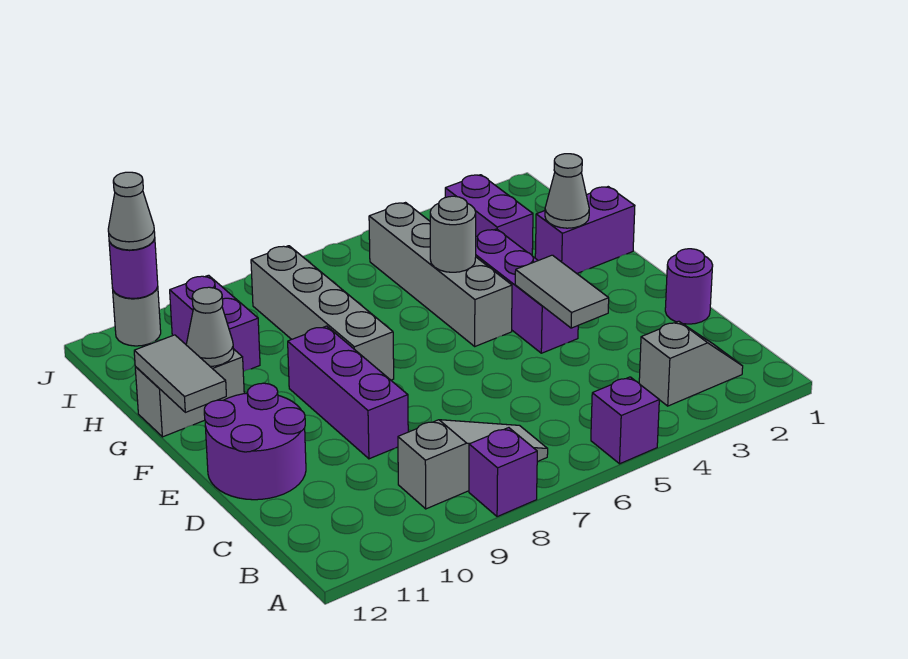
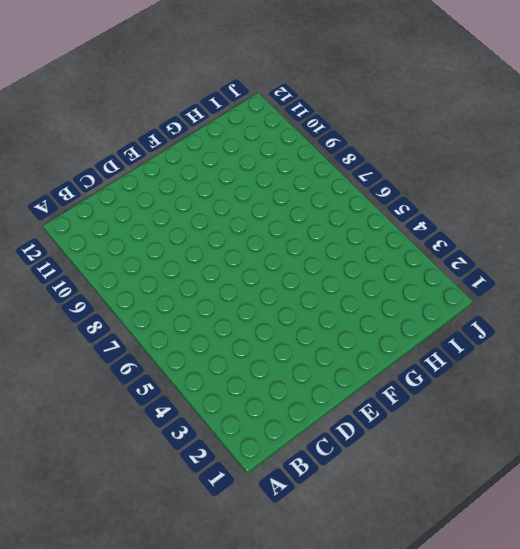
none -> purple 1x1 brick [591,377,659,464]
none -> purple 1x1 brick [469,428,537,517]
none -> grey 1x2 slope [639,321,743,406]

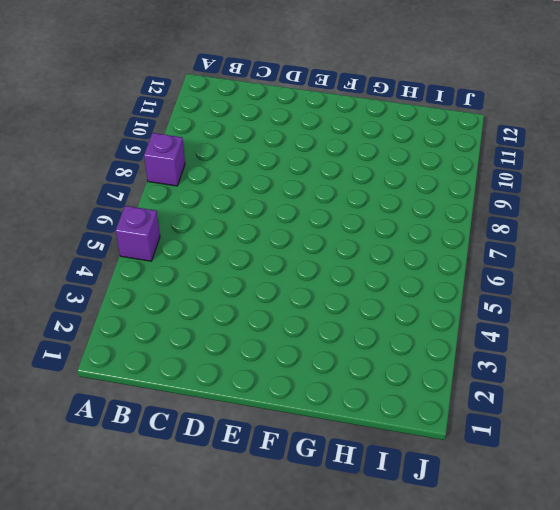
none -> grey 1x2 slope [639,321,743,406]
none -> grey 1x3 slope [398,420,548,509]
none -> purple 1x1 round brick [665,249,713,324]

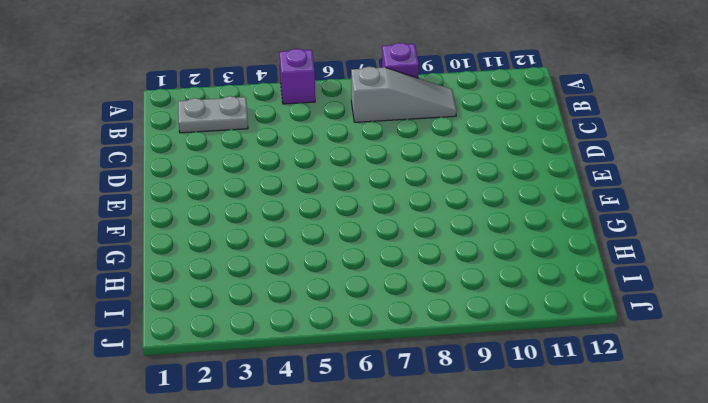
grey 1x2 plate [178,96,248,133] -> grey 1x2 slope [639,321,743,406]
grey 1x3 slope [351,67,457,122] -> grey 1x3 slope turned to [398,420,548,509]
none -> purple 1x1 round brick [665,249,713,324]
none -> purple 1x3 brick [288,326,408,459]
none -> purple 2x2 round brick [204,383,306,500]

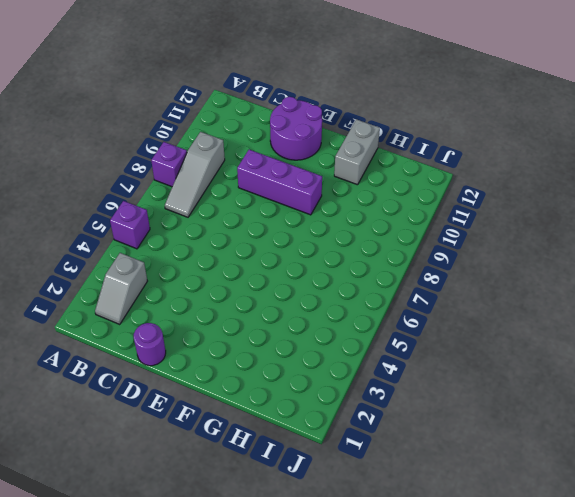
none -> purple 1x3 brick [476,229,578,353]
none -> grey 1x4 brick [369,203,512,346]
none -> grey 1x4 brick [251,246,394,380]

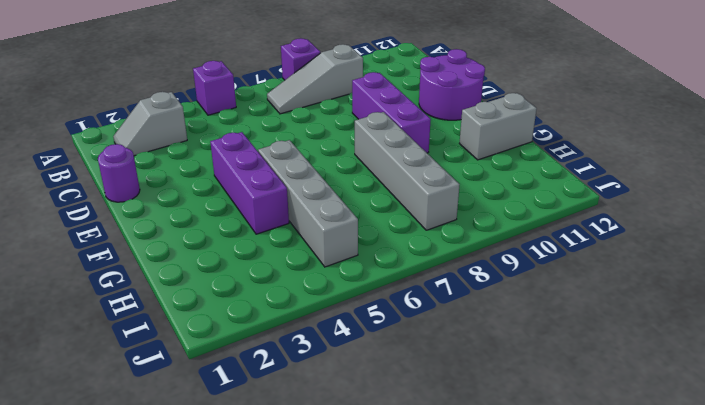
none -> purple 1x2 brick [535,187,635,273]
none -> purple 1x2 brick [445,175,533,255]
none -> purple 1x2 brick [170,275,260,372]

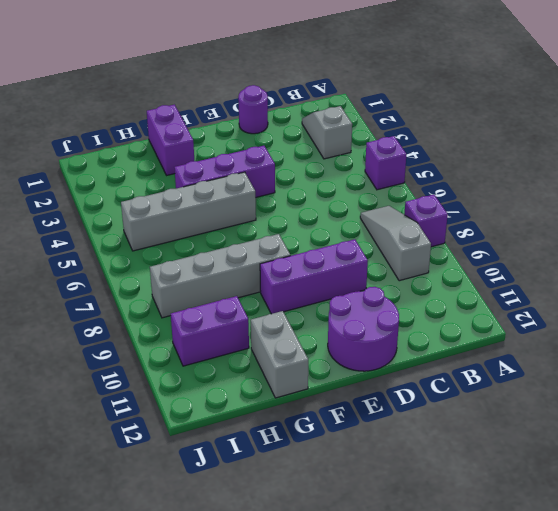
none -> purple 1x2 brick [445,175,533,255]
none -> grey 1x1 round brick [113,287,161,346]
none -> grey 1x2 tile [515,255,609,328]

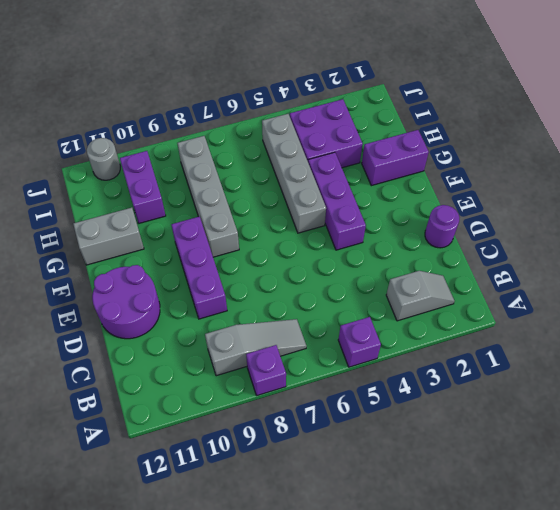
purple 2x2 brick [289,99,363,168] -> purple 1x2 brick [445,175,533,255]
none -> grey 1x2 tile [515,255,609,328]
none -> grey 1x2 tile [134,335,226,412]
none -> grey 1x1 cone [545,154,589,228]

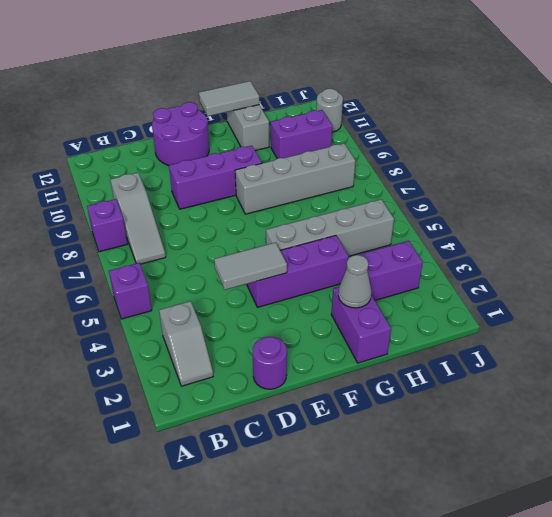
none -> grey 1x1 round brick [430,196,476,272]
none -> grey 1x1 cone [186,287,234,366]
none -> purple 1x1 round brick [109,239,158,298]

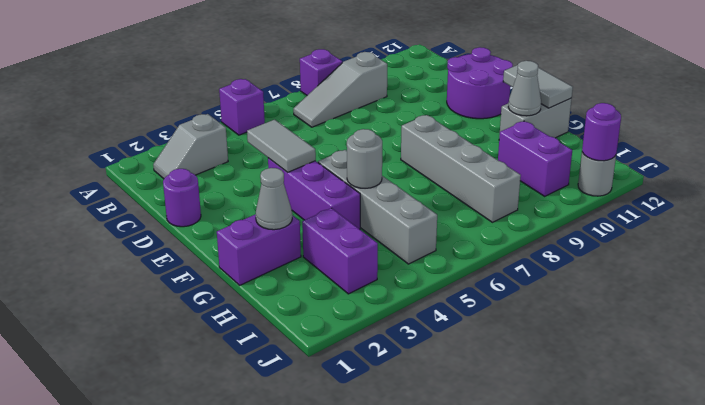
none -> purple 1x3 brick [288,326,408,459]
none -> grey 1x1 cone [108,172,155,250]

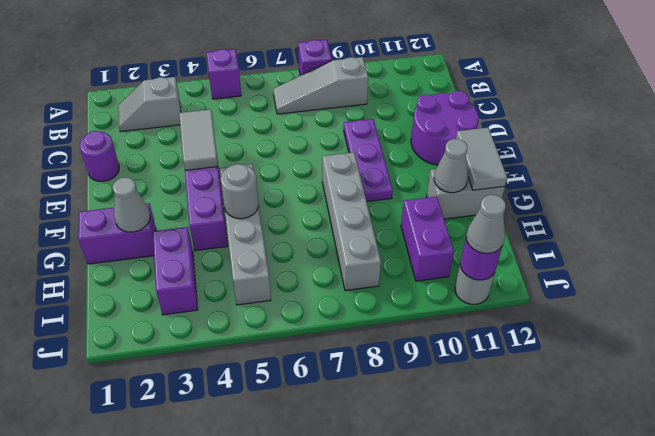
purple 1x3 plate [344,119,393,201] -> purple 1x3 brick [288,326,408,459]

